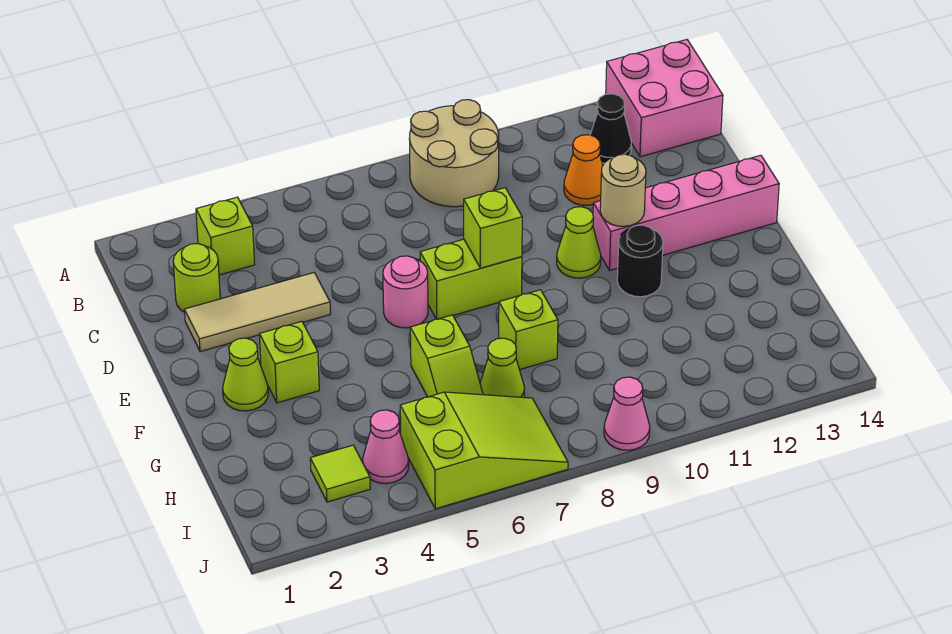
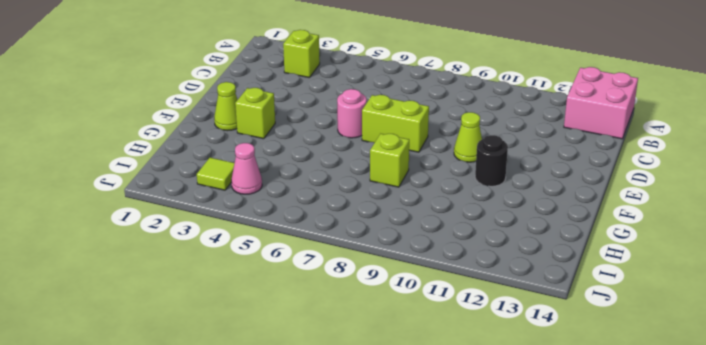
none -> tan 2x2 round brick [409,100,499,207]
none -> black 1x1 cone [590,94,631,163]
none -> lime 1x1 round brick [173,244,220,312]

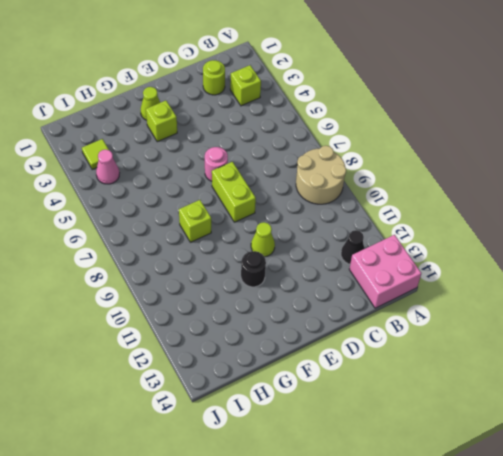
none -> orange 1x1 cone [564,135,603,205]
none -> tan 1x3 tile [184,273,330,352]
none -> pink 1x4 brick [593,155,779,270]

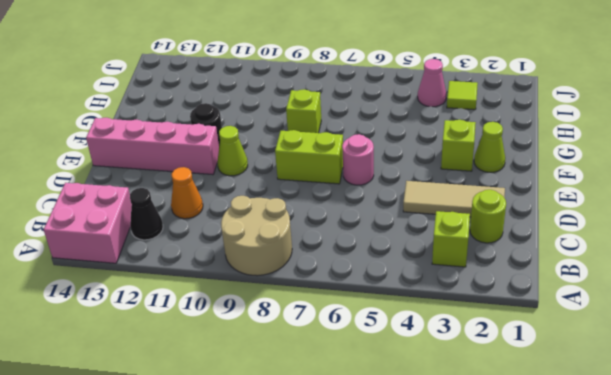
none -> lime 1x2 slope [410,315,483,397]
none -> lime 1x1 cone [480,338,525,397]
none -> lime 2x3 slope [400,392,568,509]

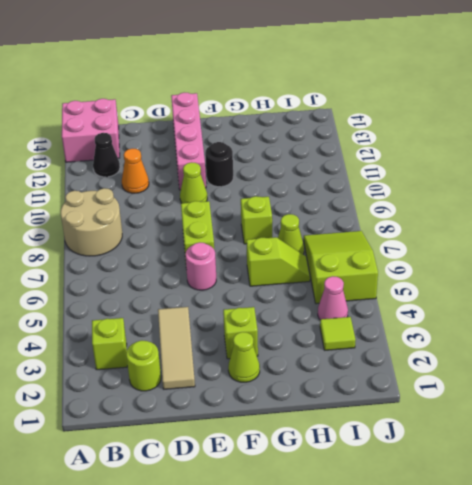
none -> pink 1x1 cone [604,377,650,450]
none -> lime 1x1 brick [464,188,522,268]
none -> tan 1x1 round brick [600,154,646,227]

